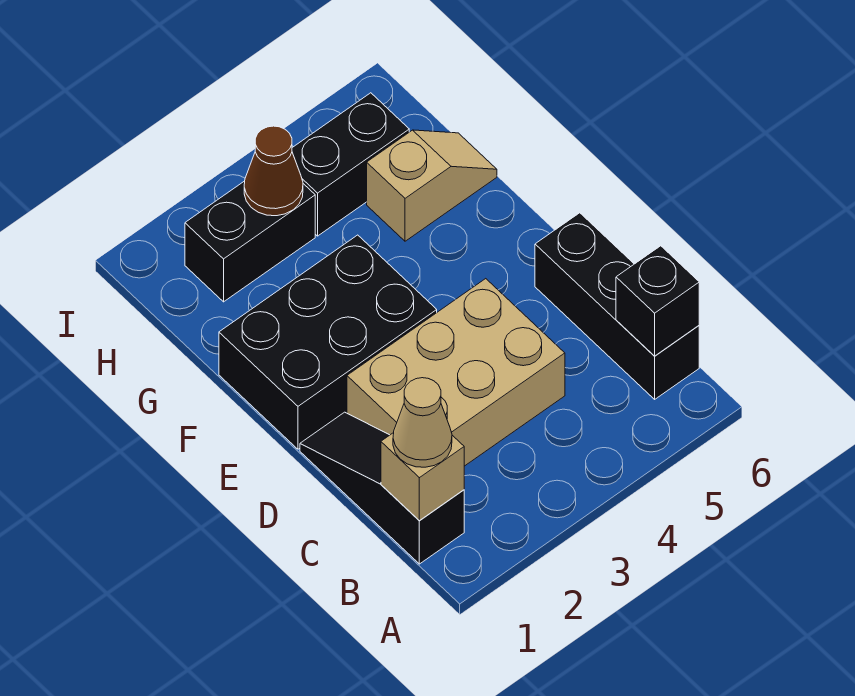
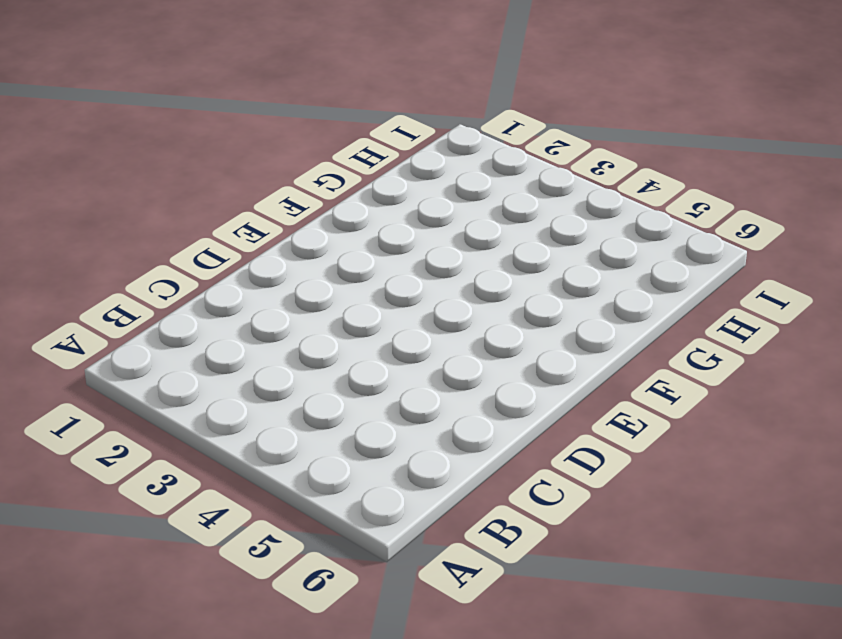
none -> black 1x3 slope [300,412,464,564]
none -> black 1x3 brick [535,213,699,399]

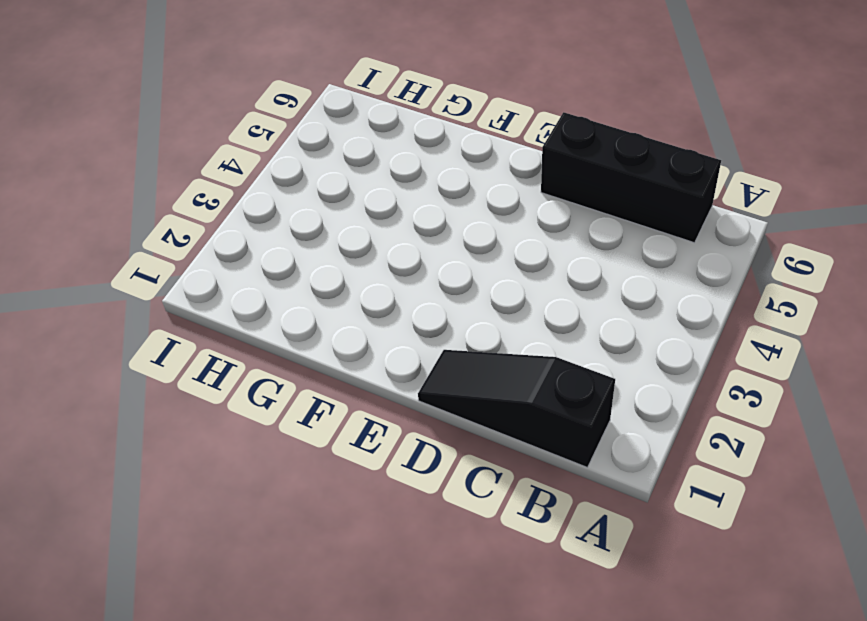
none -> tan 2x3 brick [347,279,565,466]
none -> black 2x3 brick [219,235,437,449]

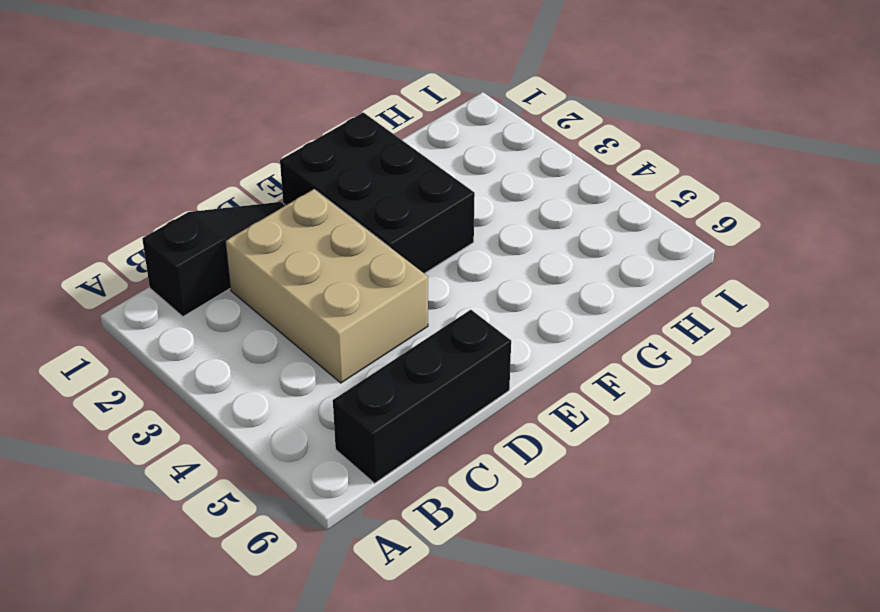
none -> tan 1x2 slope [367,130,497,241]
none -> black 1x2 brick [185,181,315,302]

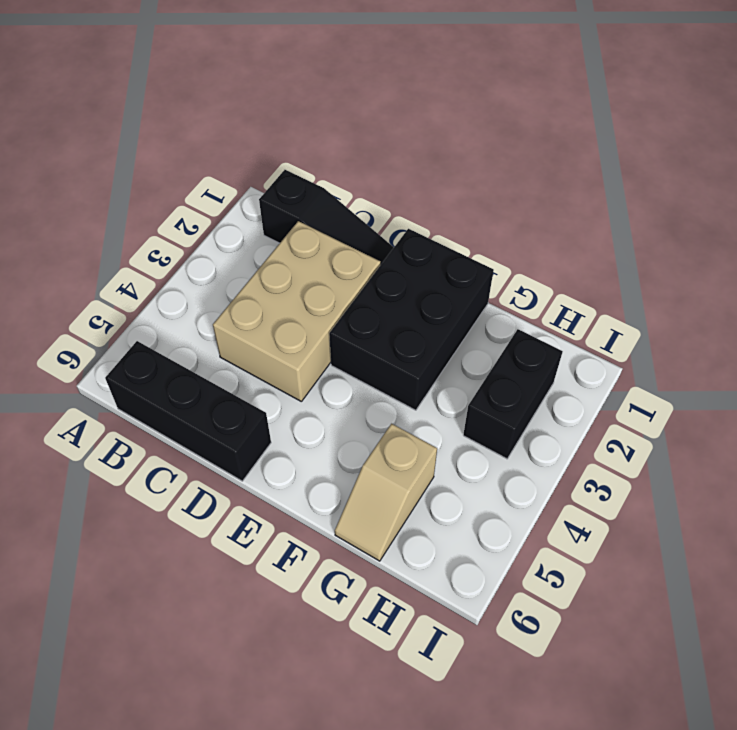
none -> black 1x2 brick [292,93,409,236]
none -> tan 1x1 brick [381,433,464,521]

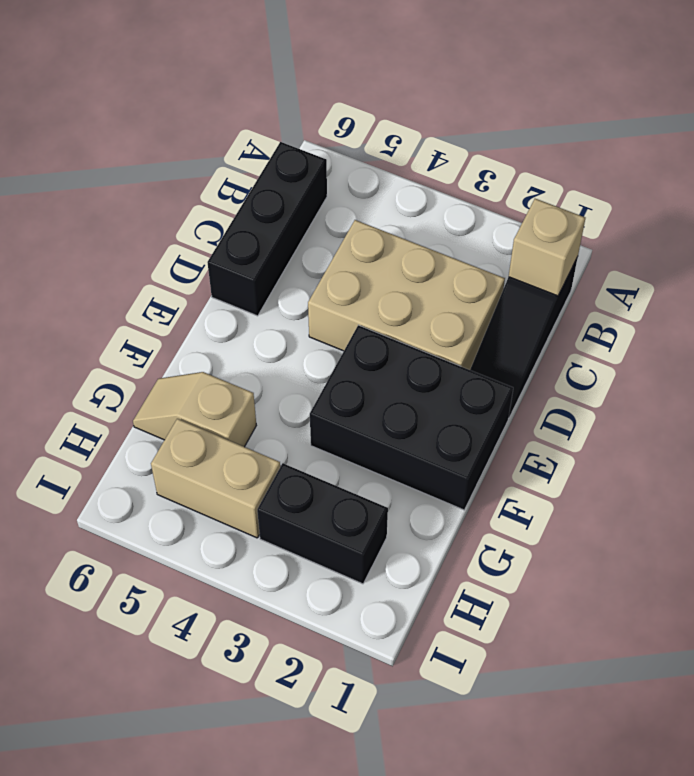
tan 1x2 brick [151,419,280,538] -> black 1x2 brick [292,93,409,236]
none -> black 1x1 brick [616,246,699,356]
none -> brown 1x1 cone [244,126,303,216]

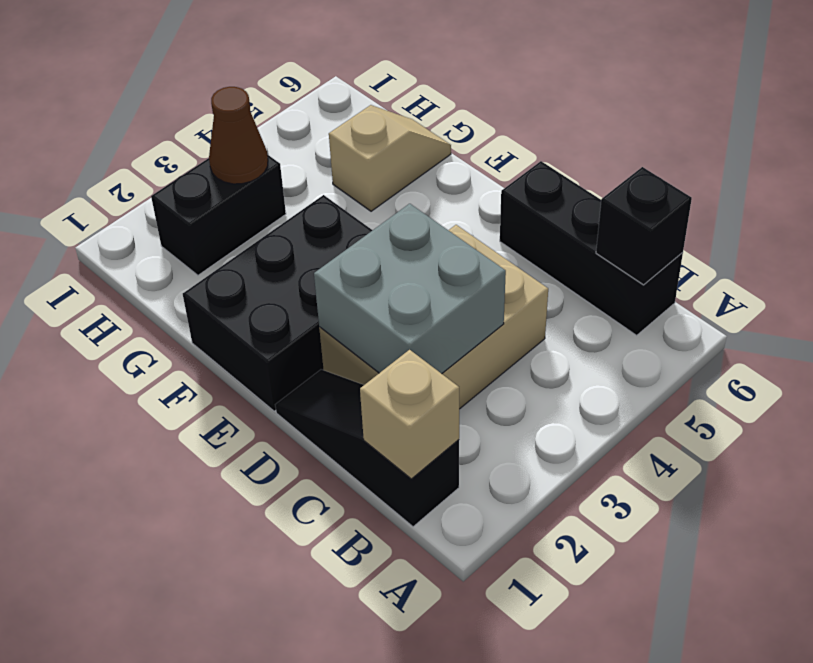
grey 2x2 brick [314,204,506,374] -> none
none -> black 1x2 brick [292,93,409,236]
none -> tan 1x1 cone [393,378,452,467]

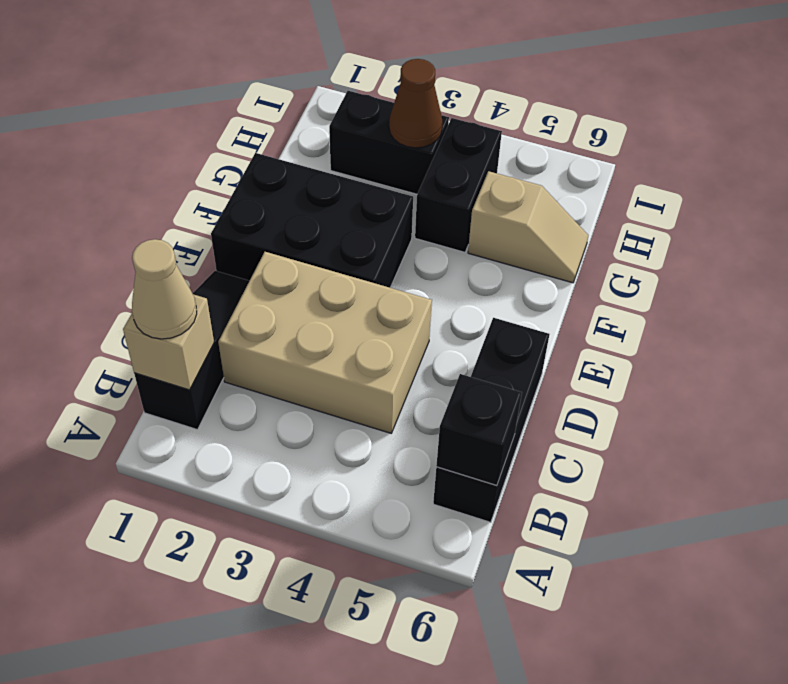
black 1x2 brick [415,118,502,252] -> black 1x2 brick turned to [292,93,409,236]

